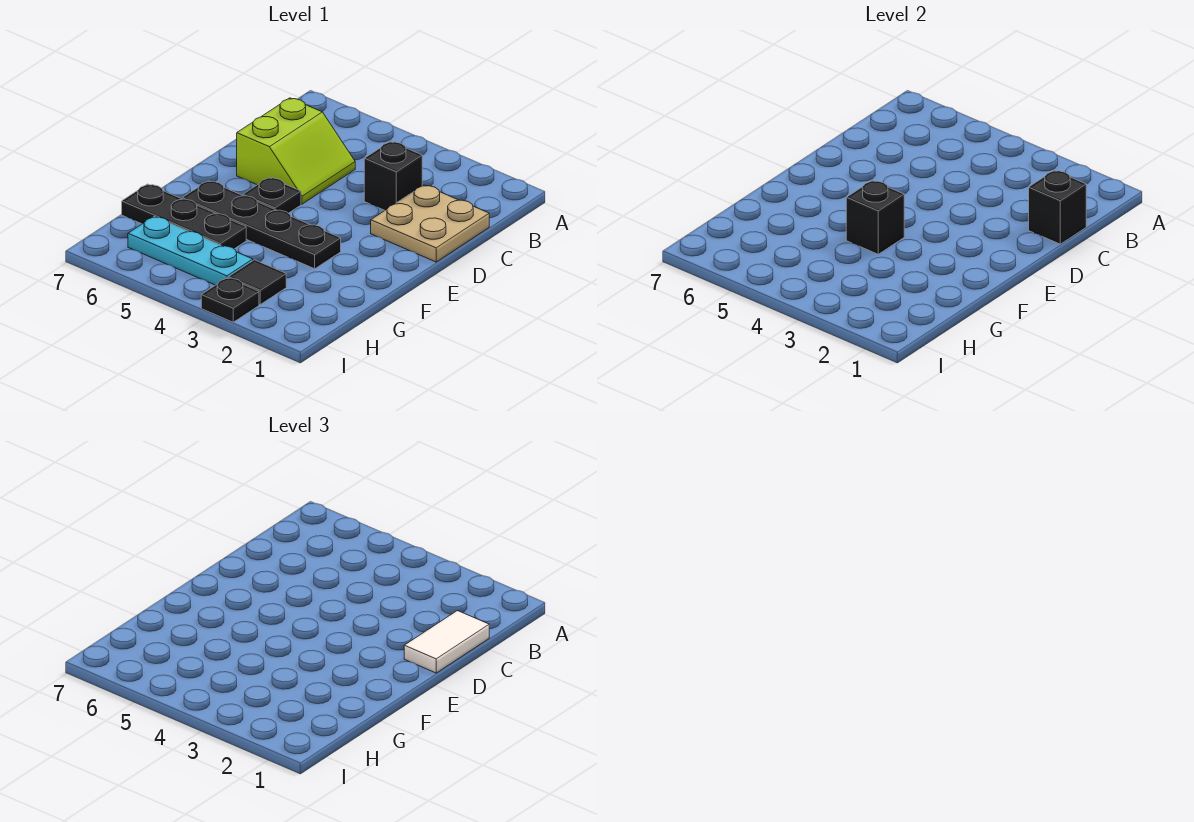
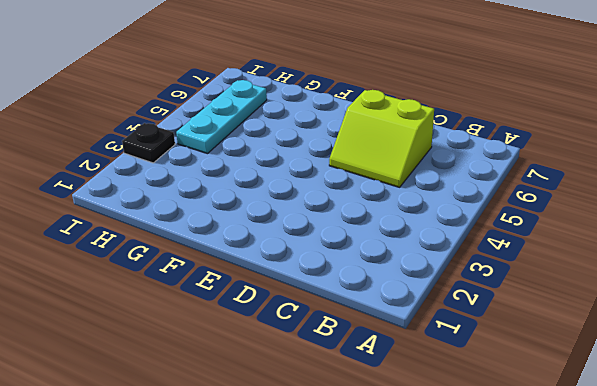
none -> tan 2x2 plate [371,185,489,262]
none -> black 1x1 brick [364,141,422,210]
none -> black 1x1 plate [243,177,301,213]

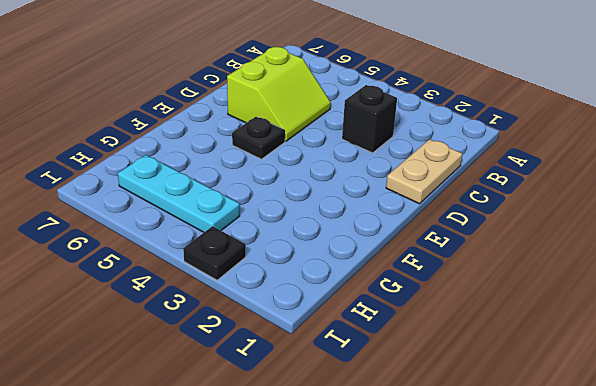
tan 1x2 plate [386,139,462,204] -> tan 2x2 plate [371,185,489,262]
none -> black 1x4 plate [182,181,341,269]
none -> black 1x3 plate [122,184,246,249]
none -> black 1x1 tile [229,260,286,304]

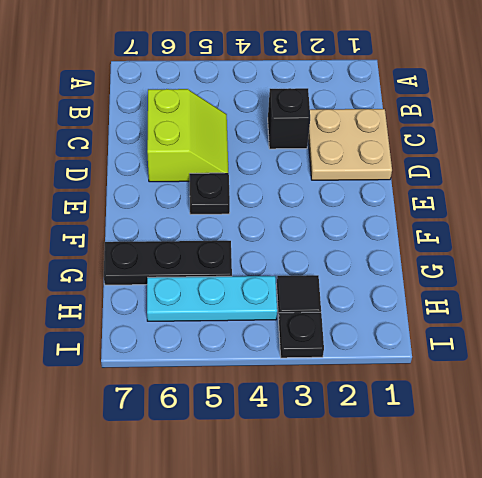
none -> black 1x4 plate [182,181,341,269]
none -> black 1x1 brick [1029,170,1086,244]
none -> black 1x1 brick [846,180,904,254]

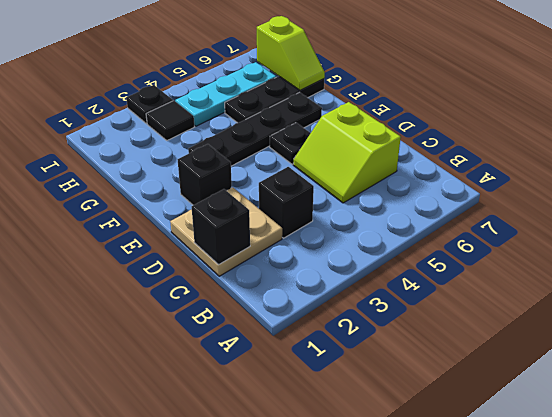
black 1x1 brick [178,144,232,205] -> black 1x1 brick moved to [846,180,904,254]
lime 1x2 slope [257,16,325,90] -> none
none -> white 1x2 tile [404,611,489,673]

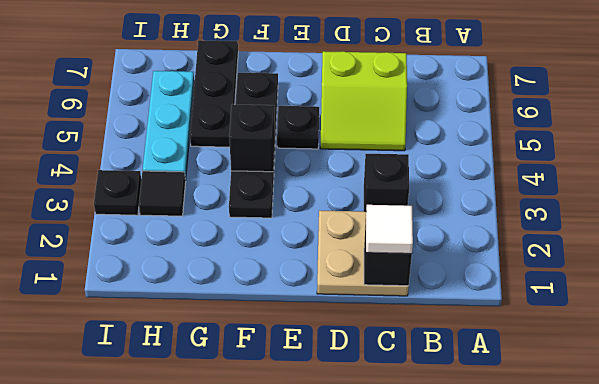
white 1x1 tile [366,205,413,254] -> white 1x2 tile [404,611,489,673]

